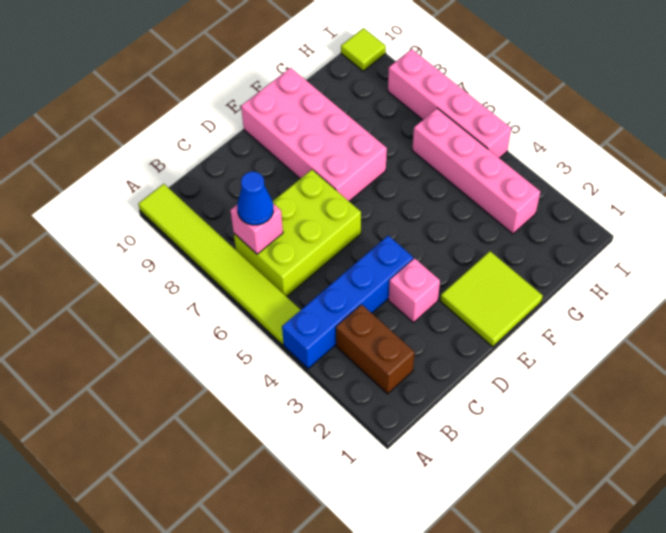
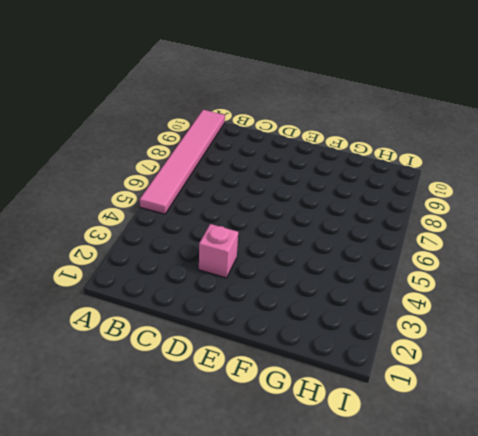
pink 1x6 tile [140,110,225,214] -> lime 1x6 tile [138,184,300,345]
none -> blue 1x4 brick [282,236,413,369]
none -> brown 1x2 brick [336,304,415,394]
none -> lime 2x3 brick [234,170,361,297]

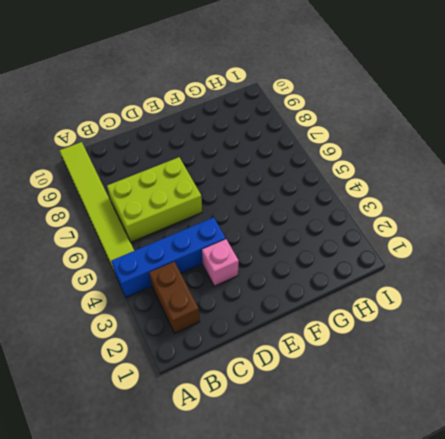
none -> lime 2x2 tile [440,251,543,347]
none -> pink 2x4 brick [241,68,387,201]
none -> pink 1x4 brick [412,108,540,234]

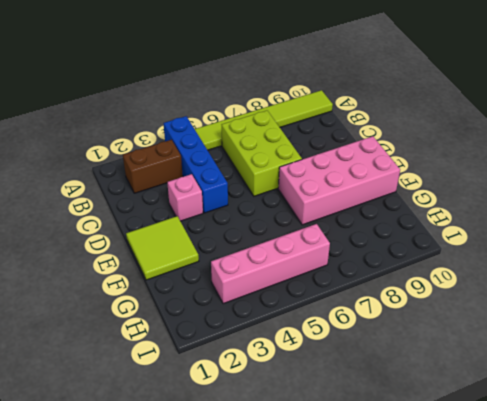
none -> pink 1x4 brick [388,49,511,158]
none -> lime 1x1 tile [341,28,386,71]
none -> pink 1x1 brick [230,204,283,254]

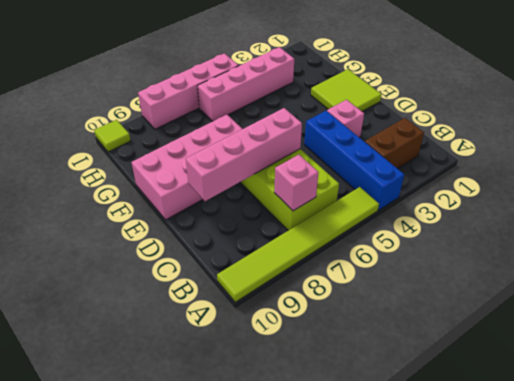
pink 1x4 brick [186,108,302,201] -> none
none -> blue 1x1 cone [237,172,273,225]

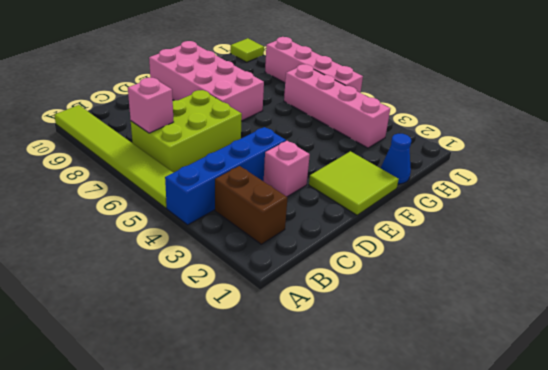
blue 1x1 cone [381,134,411,184] -> blue 1x1 cone moved to [237,172,273,225]

